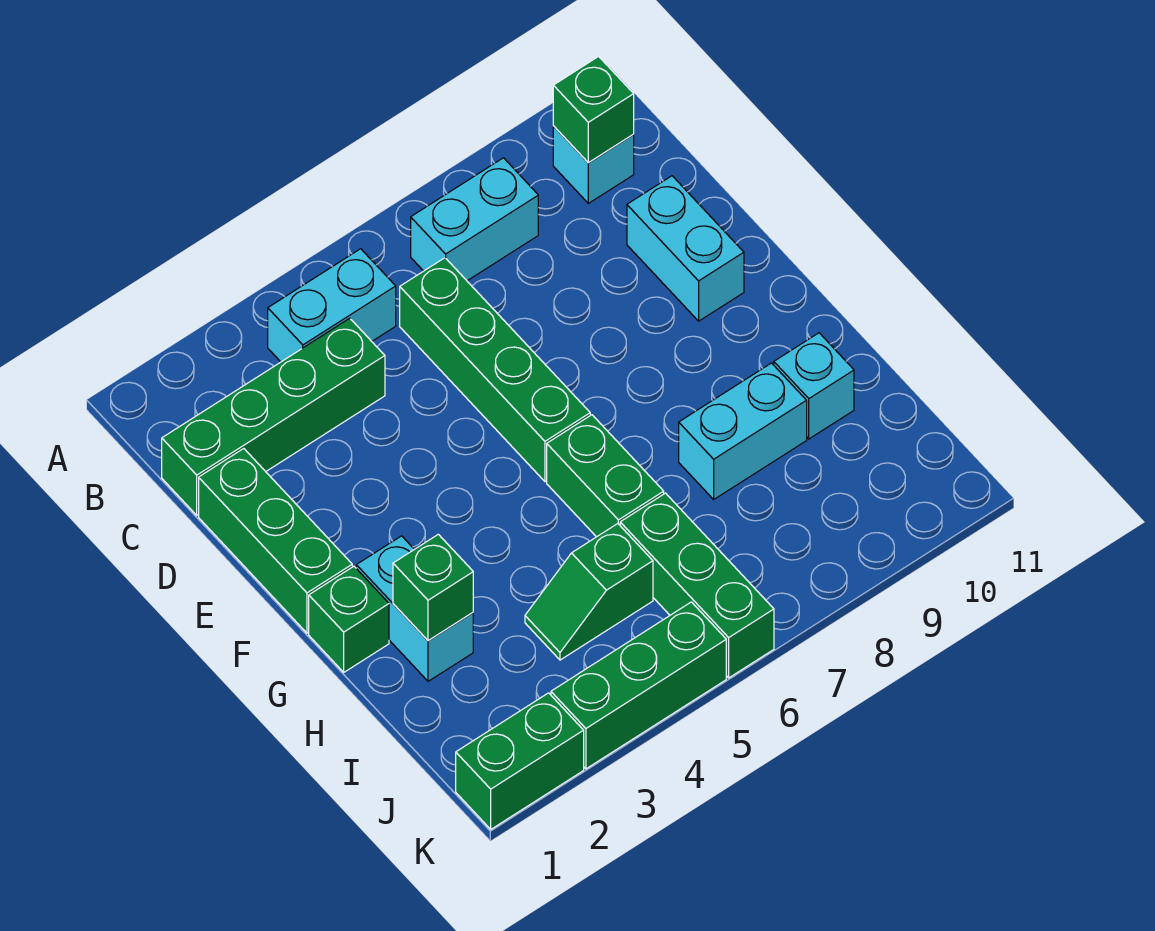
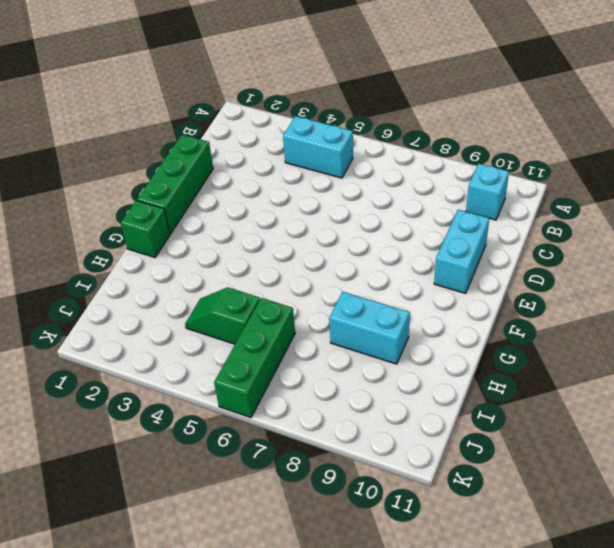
none -> cyan 1x2 brick [411,158,538,281]
none -> green 1x4 brick [162,318,385,515]
none -> green 1x4 brick [400,258,590,482]

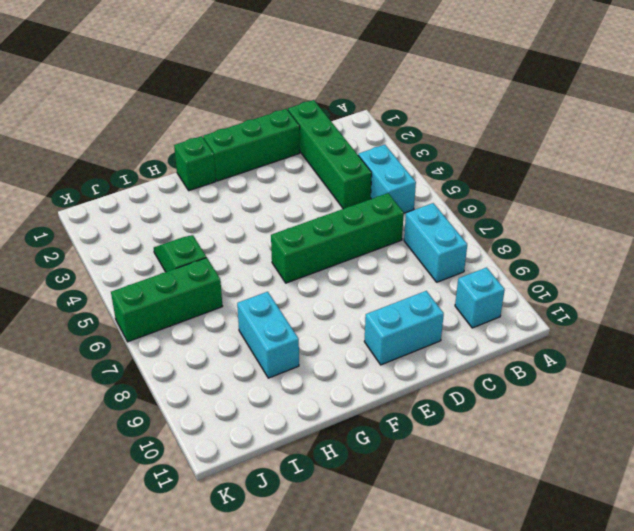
none -> cyan 1x2 brick [356,536,473,681]
none -> green 1x2 brick [547,415,664,537]
none -> cyan 1x1 brick [774,333,854,439]

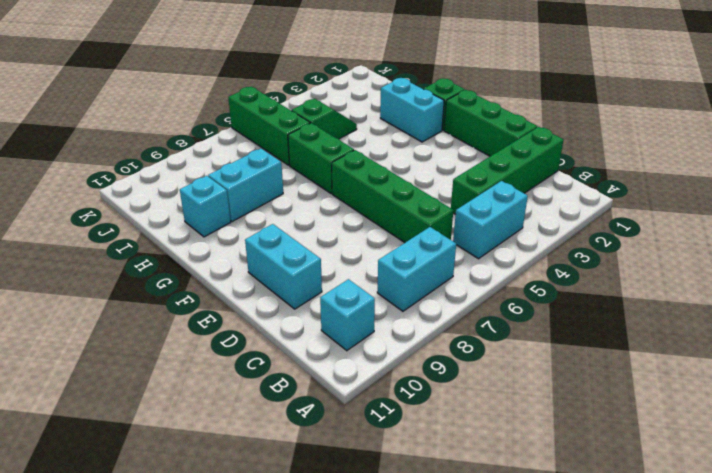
none -> green 1x2 brick [456,693,584,829]
none -> green 1x3 brick [551,602,726,769]
none -> green 1x1 brick [553,56,634,163]

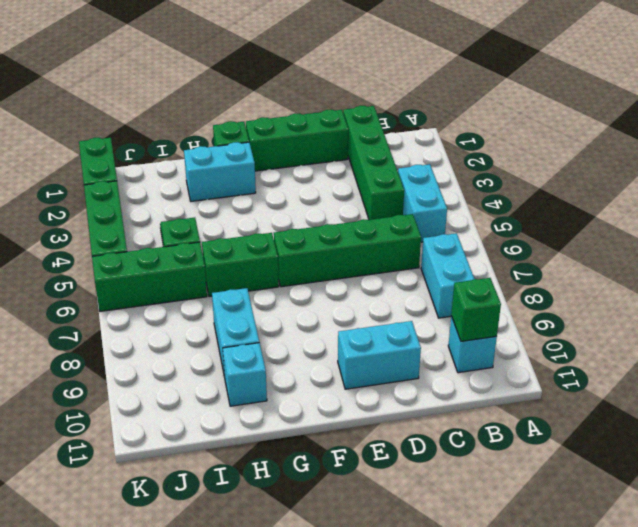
none -> green 1x1 brick [393,534,473,641]

